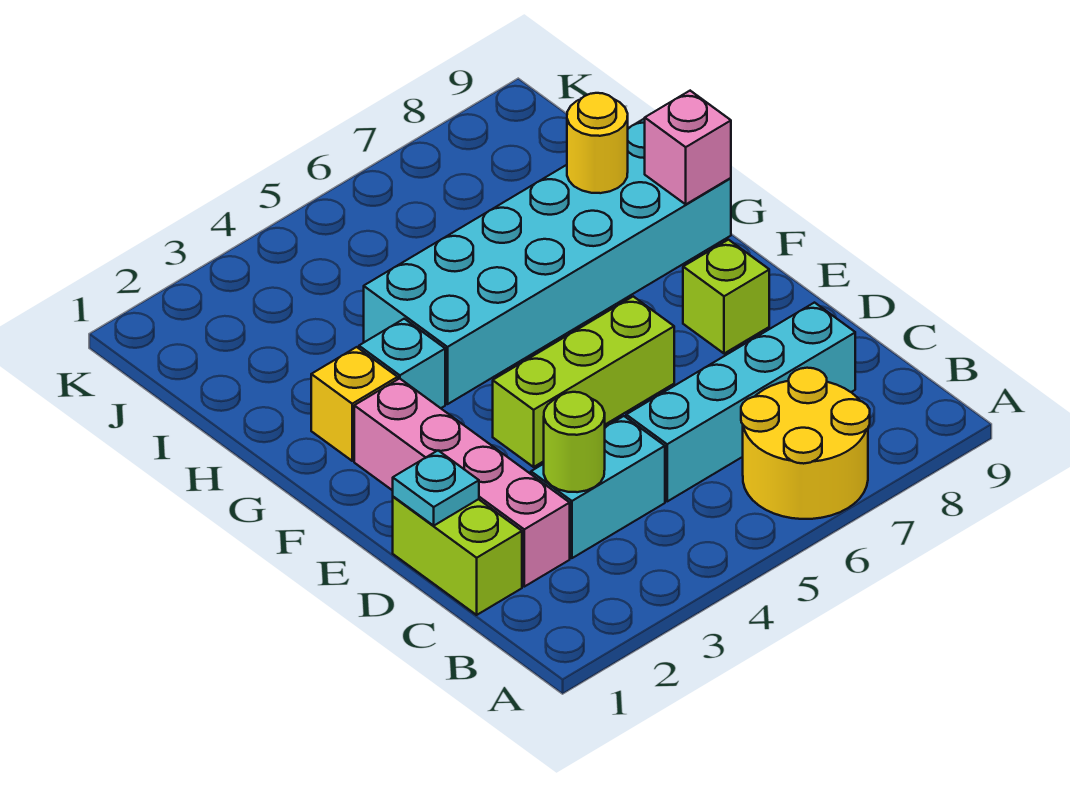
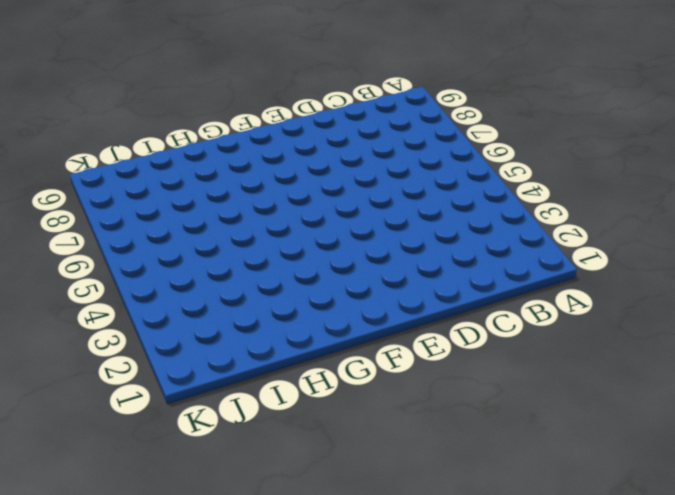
none -> yellow 2x2 round brick [741,368,870,519]
none -> lime 1x2 brick [393,497,522,615]
none -> pink 1x4 brick [354,378,570,587]

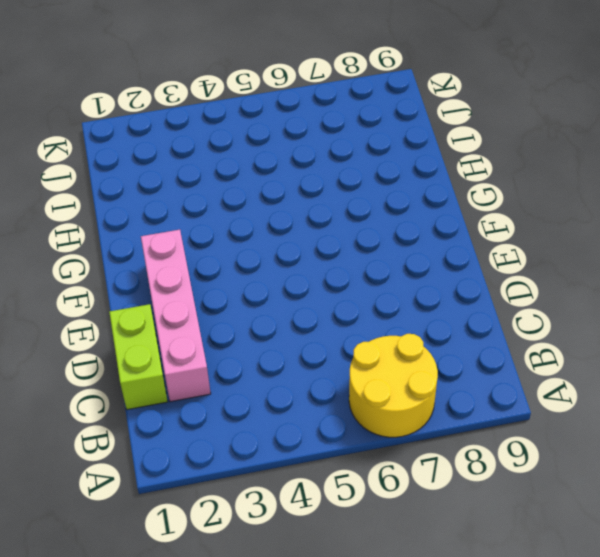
none -> cyan 1x2 brick [531,416,665,558]
none -> cyan 1x4 brick [626,303,855,501]
none -> lime 1x3 brick [493,296,674,467]

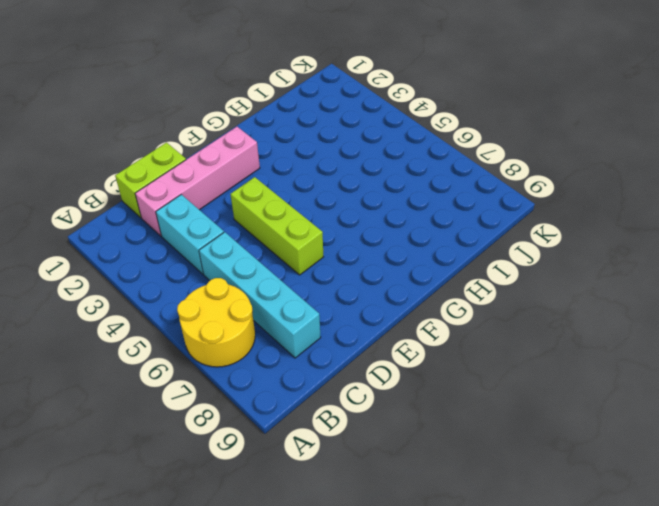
none -> lime 1x1 brick [683,240,769,354]
none -> yellow 1x1 brick [311,347,398,461]
none -> cyan 1x1 brick [359,319,445,408]

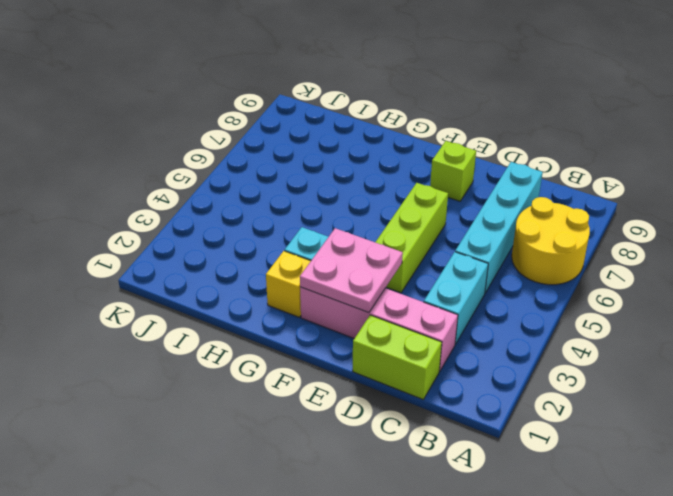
pink 2x2 plate [300,228,403,313] -> none
none -> cyan 2x6 brick [364,118,731,404]
none -> lime 1x1 round brick [544,392,605,492]
none -> cyan 1x1 plate [393,451,479,526]

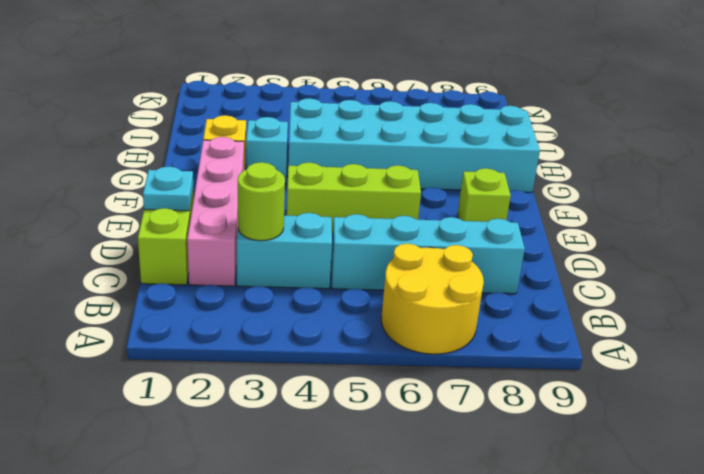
none -> pink 1x1 brick [645,91,731,204]
none -> yellow 1x1 round brick [567,93,628,193]

